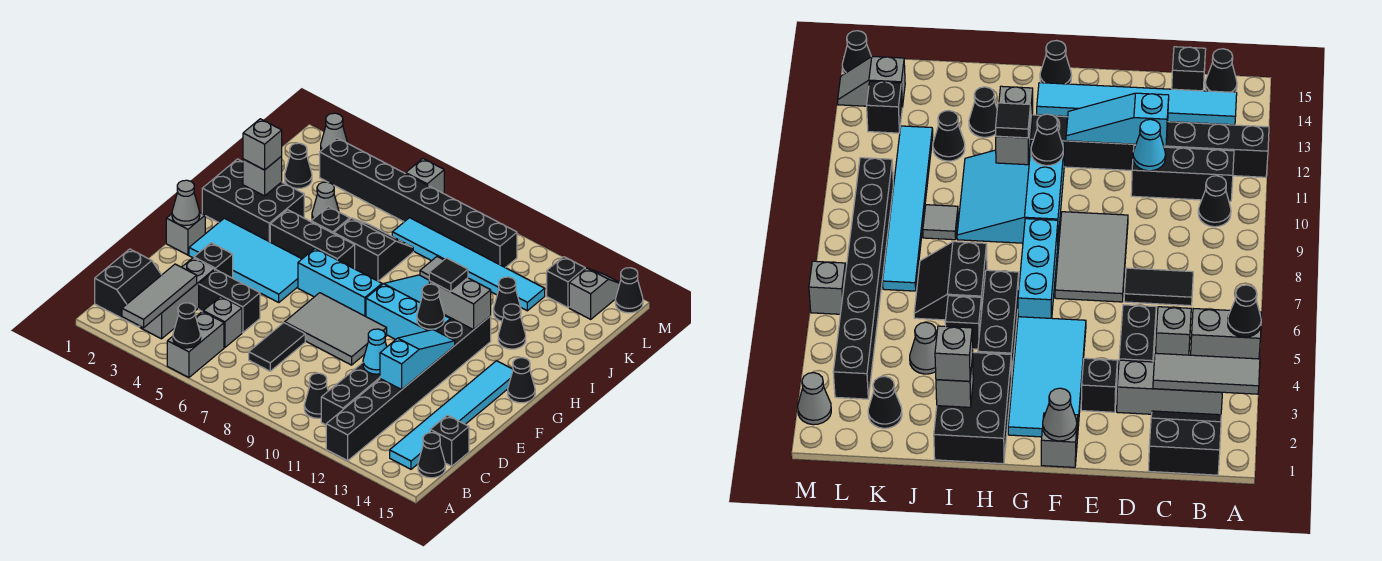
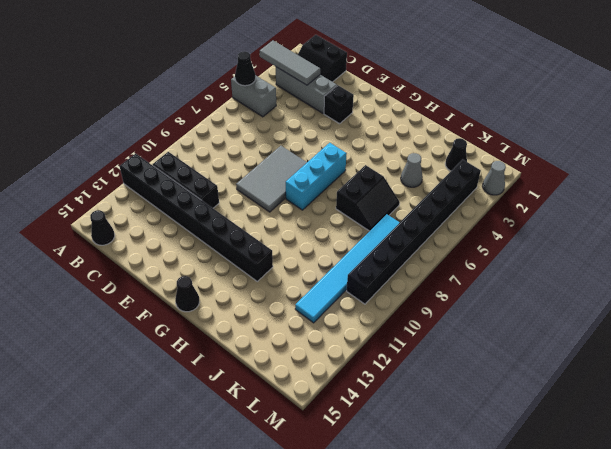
none -> black 1x1 cone [304,373,328,418]
none -> cyan 1x6 tile [390,361,513,469]
none -> grey 1x1 brick [203,297,242,348]
none -> black 1x2 tile [249,323,305,371]

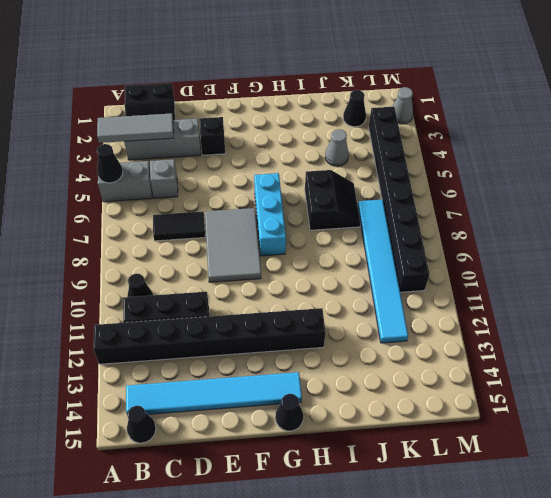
none -> black 1x1 brick [430,415,469,466]
none -> black 1x2 brick [199,270,260,333]
none -> grey 1x1 brick [166,213,205,255]
none -> cyan 2x4 tile [189,218,302,302]

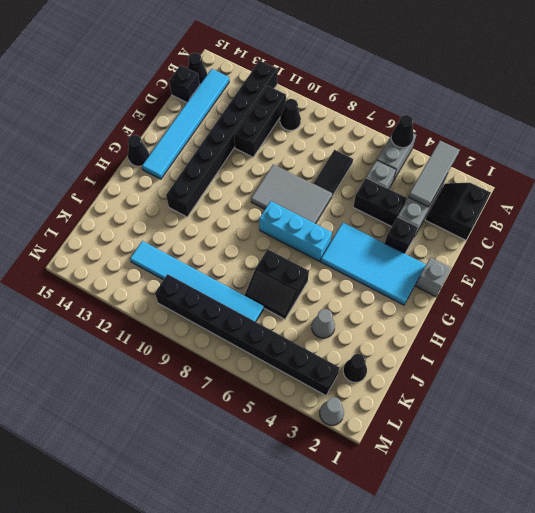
none -> cyan 3x3 slope [366,275,452,339]
none -> black 2x3 brick [202,159,304,242]
none -> black 1x3 brick [270,210,355,269]
none -> black 1x1 brick [311,207,350,233]

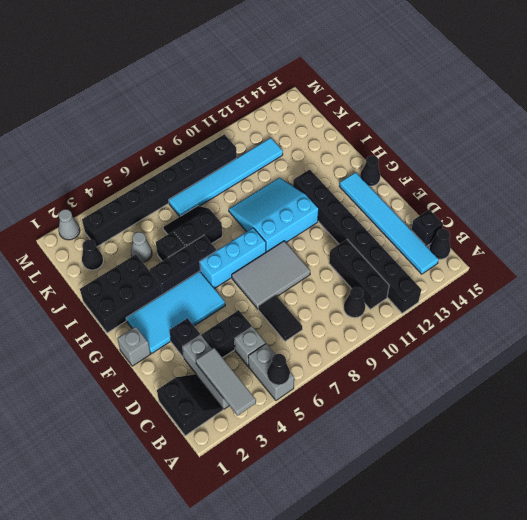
none -> black 1x1 cone [498,304,526,349]
none -> grey 1x1 tile [420,257,443,280]
none -> black 1x1 cone [493,277,521,321]
none -> black 1x1 brick [547,257,585,307]

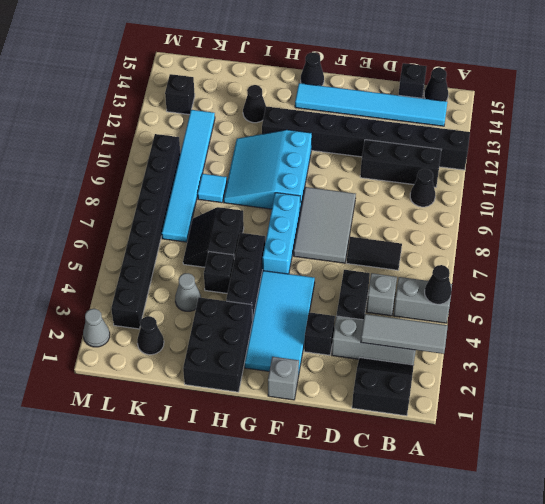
cyan 1x1 tile [198,174,227,203] -> grey 1x1 tile [420,257,443,280]
none -> black 1x1 cone [493,277,521,321]
none -> grey 1x2 slope [569,268,620,319]
none -> grey 1x1 brick [406,159,444,194]
none -> black 1x1 cone [615,268,643,313]

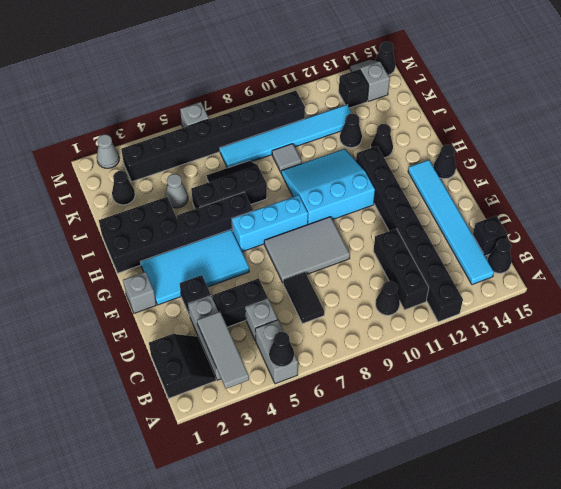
none -> cyan 1x1 cone [363,329,387,374]
none -> cyan 1x3 slope [380,330,455,390]
none -> grey 1x1 cone [172,180,200,226]
none -> black 1x1 cone [417,284,444,329]

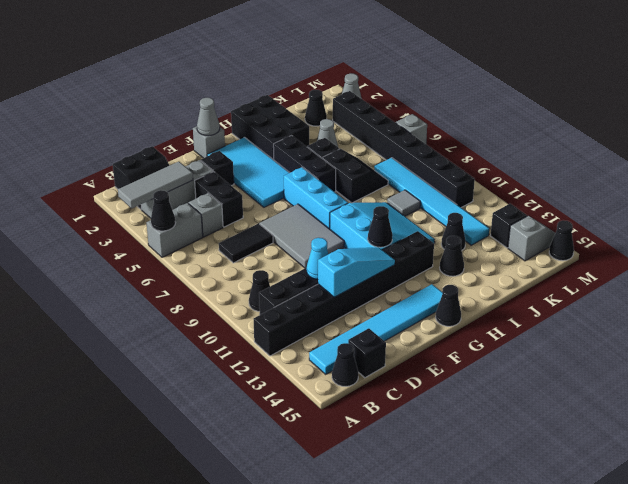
none -> grey 1x2 brick [429,278,491,330]
none -> grey 1x1 brick [243,156,282,196]
none -> black 1x1 tile [429,258,468,292]
none -> grey 1x1 brick [243,119,282,170]

